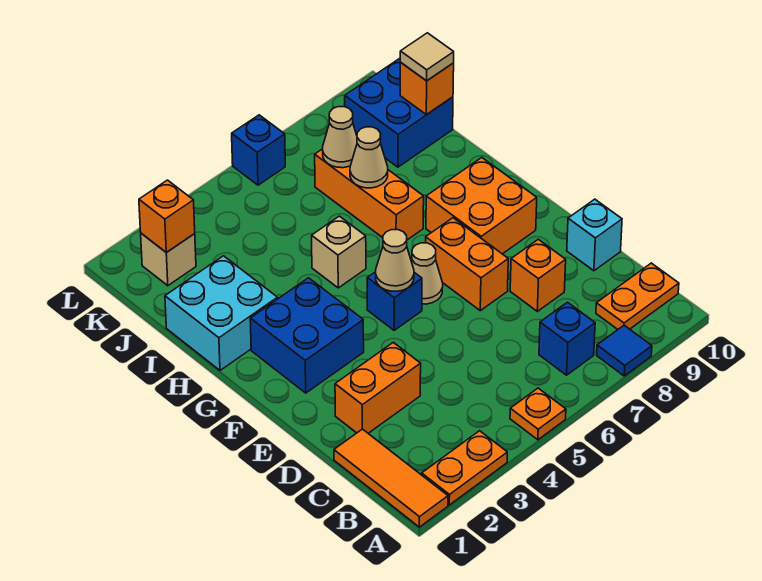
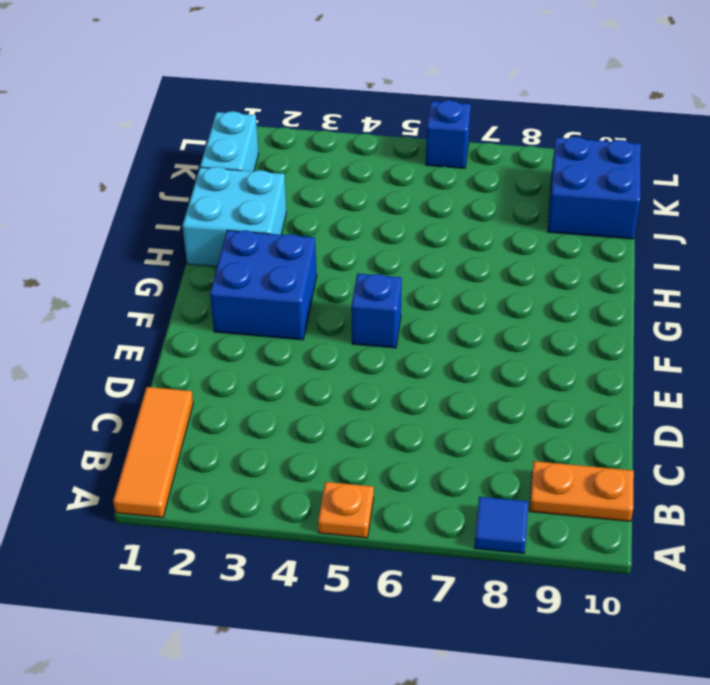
cyan 1x2 brick [200,111,259,171] -> none
none -> orange 1x2 plate [422,431,507,505]
none -> blue 1x1 brick [539,302,595,375]
none -> orange 1x2 brick [335,342,421,433]

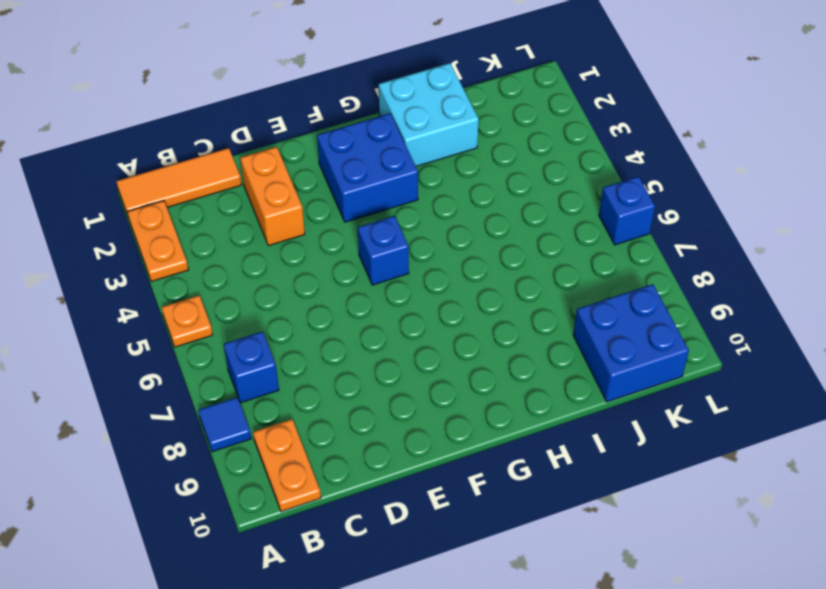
none -> orange 1x1 brick [510,239,566,311]
none -> cyan 1x1 brick [567,199,622,271]
none -> orange 1x2 brick [426,218,508,311]

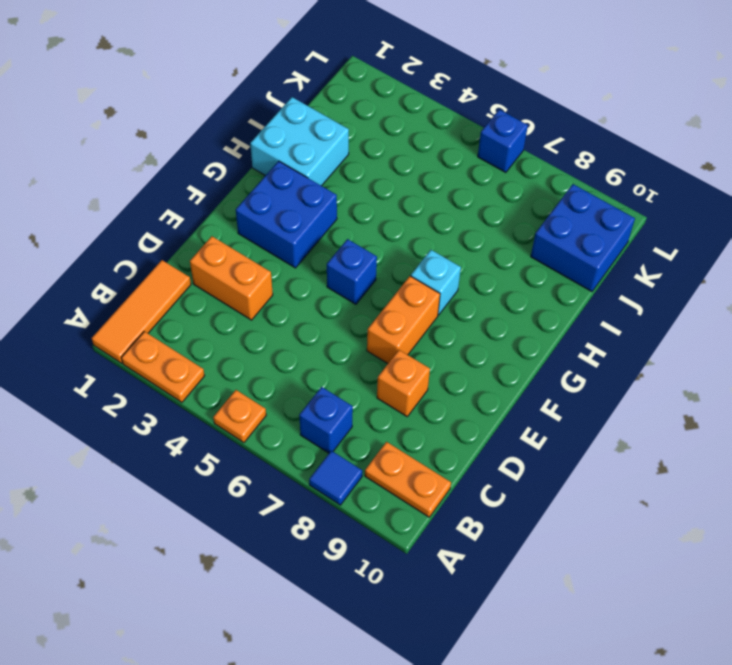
cyan 1x1 brick [411,250,461,315] -> cyan 1x1 brick moved to [567,199,622,271]
none -> tan 1x1 cone [411,243,443,304]
none -> orange 2x2 brick [426,158,537,254]
none -> tan 1x1 brick [312,216,366,288]

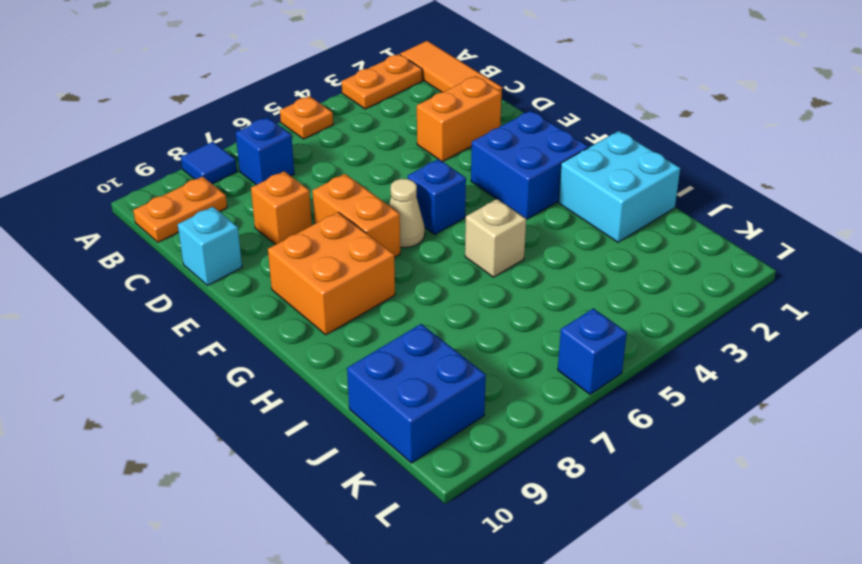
none -> orange 1x3 brick [315,149,424,240]
none -> tan 1x1 brick [141,233,196,286]
none -> tan 1x1 cone [376,230,414,291]

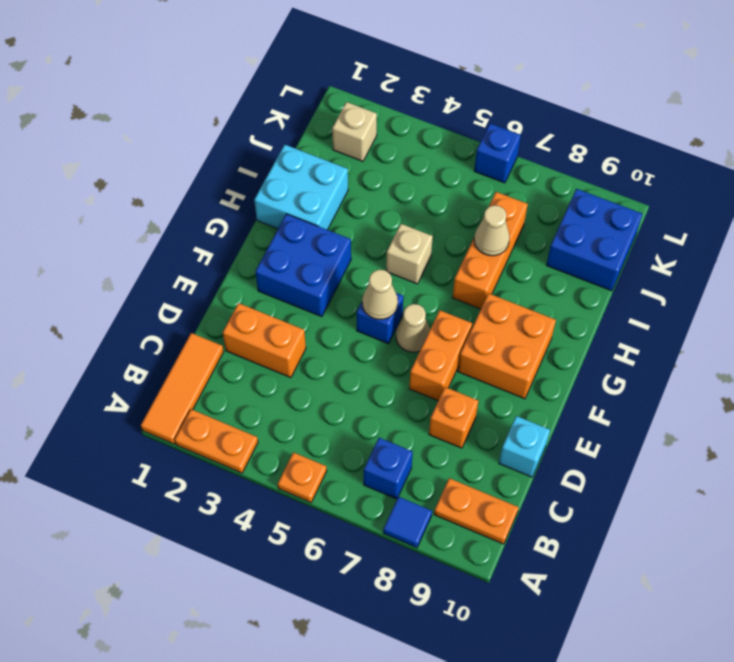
none -> tan 1x1 cone [323,107,357,168]
none -> orange 1x1 brick [400,62,454,115]
none -> orange 1x1 brick [139,180,195,253]

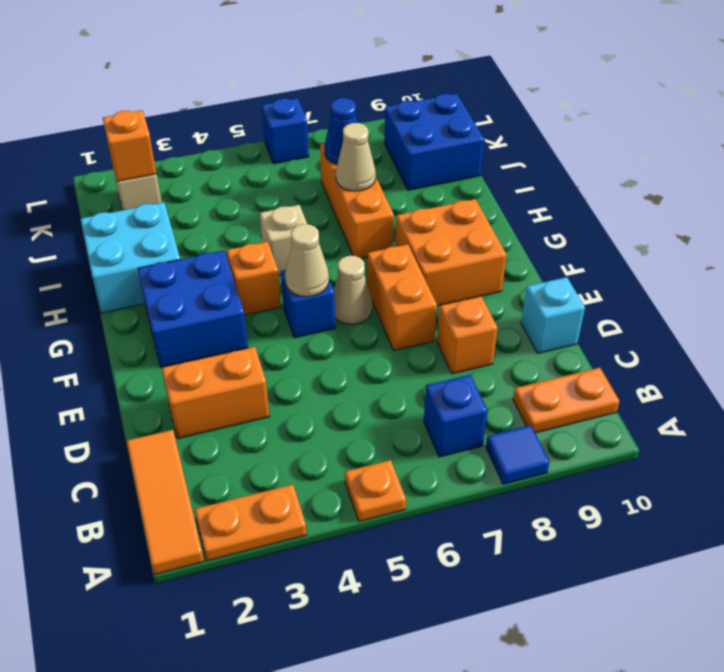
orange 1x1 brick [227,242,281,315] -> orange 1x1 brick moved to [400,62,454,115]
blue 1x1 cone [324,98,357,164] -> tan 1x1 cone [323,107,357,168]
none -> tan 1x1 tile [400,33,454,81]

